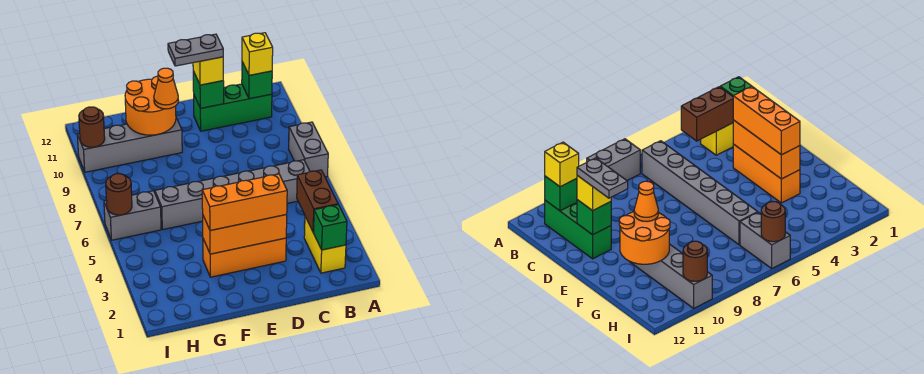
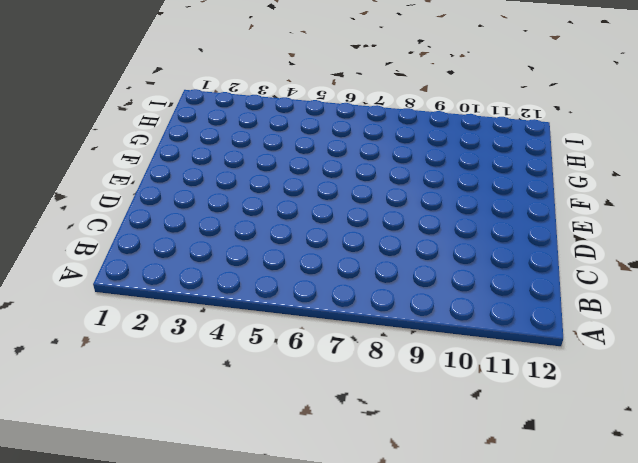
none -> grey 1x2 brick [289,122,328,177]
none -> yellow 1x2 brick [304,217,346,273]
none -> grey 1x6 brick [155,160,310,230]

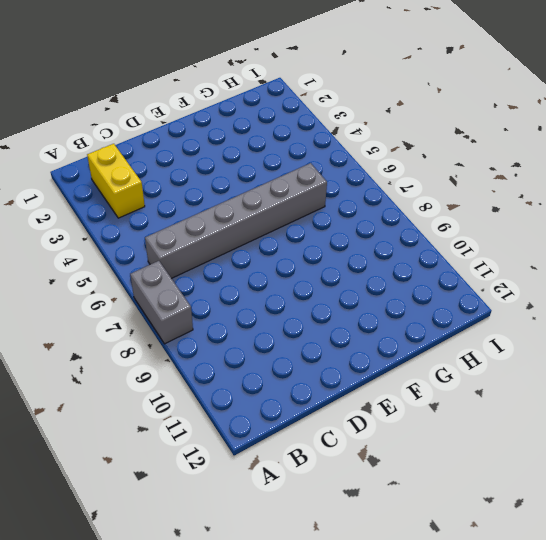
none -> green 1x3 brick [194,84,272,131]
none -> orange 1x3 brick [203,238,286,277]
none -> grey 1x4 brick [77,118,182,172]

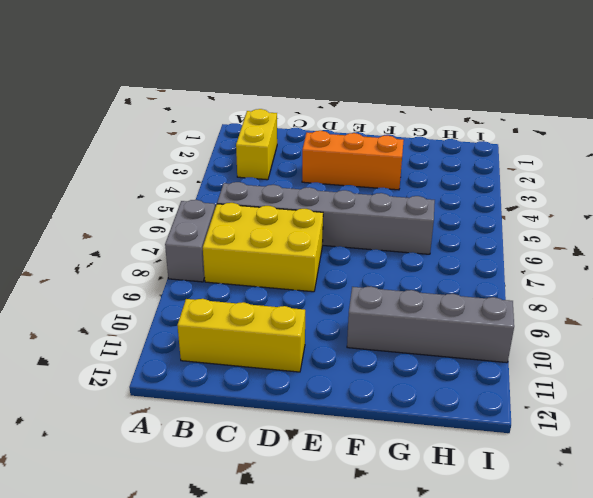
yellow 2x3 brick [203,203,323,292] -> none
yellow 1x3 brick [177,299,305,372] -> green 1x3 brick [194,84,272,131]
none -> grey 1x2 brick [104,191,161,240]
none -> green 1x1 brick [313,205,347,250]
none -> brown 1x2 brick [297,170,338,232]

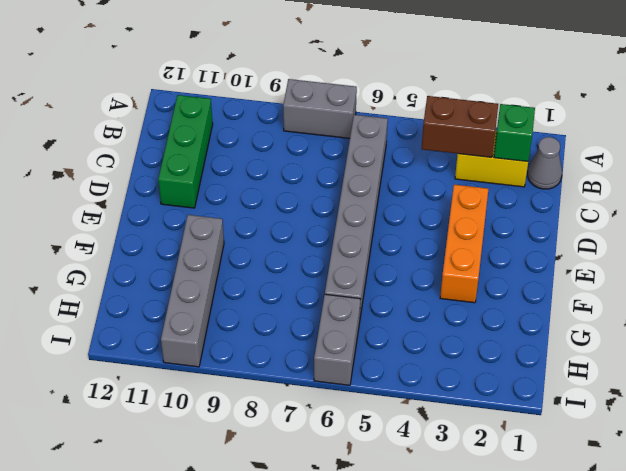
grey 1x1 cone [528,137,562,189] -> none
none -> green 1x1 brick [242,62,272,99]
none -> orange 1x3 brick [203,215,287,254]
none -> green 1x1 brick [193,71,224,108]

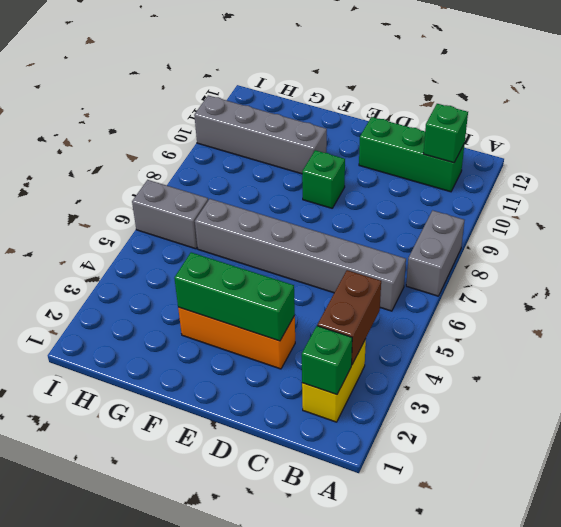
green 1x3 brick [174,252,295,341] -> orange 1x3 brick [203,215,287,254]
green 1x1 brick [302,150,345,208] -> green 1x1 brick moved to [193,71,224,108]
none -> orange 2x2 round brick [125,76,176,135]
none -> brown 1x1 round brick [106,174,132,215]
none -> brown 1x1 round brick [79,107,105,147]

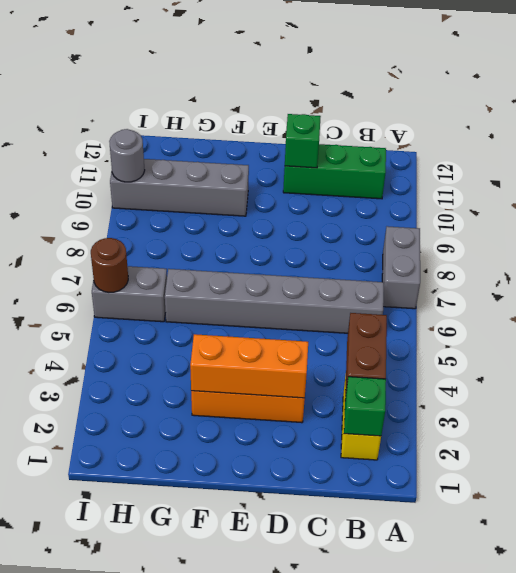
grey 1x1 round brick [109,129,145,182] -> brown 1x1 round brick [79,107,105,147]
none -> green 1x1 brick [242,62,272,99]
none -> orange 2x2 round brick [125,76,176,135]
none -> yellow 1x1 brick [242,33,273,75]

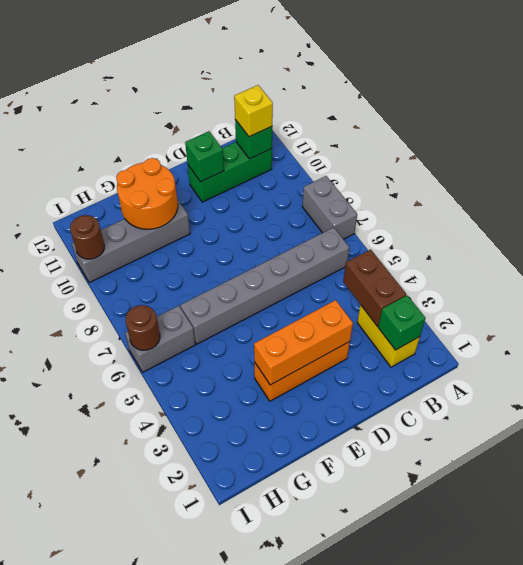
none -> orange 1x3 brick [202,174,287,230]
none -> yellow 1x1 brick [193,57,223,85]
none -> orange 1x1 cone [154,68,179,109]

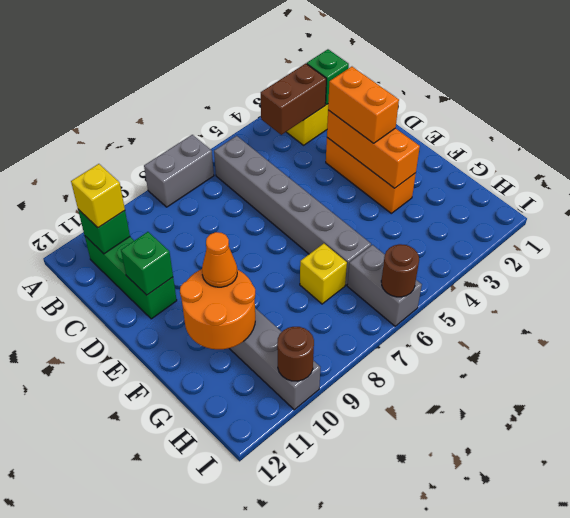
orange 1x2 brick [328,67,399,143] -> orange 1x3 brick [202,174,287,230]
yellow 1x1 brick [300,244,347,304] -> yellow 1x1 brick moved to [193,57,223,85]
none -> grey 1x2 plate [168,34,223,66]

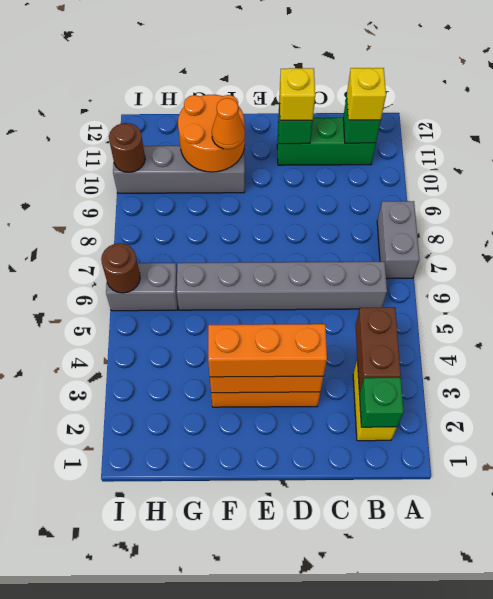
none -> grey 1x2 plate [168,34,223,66]

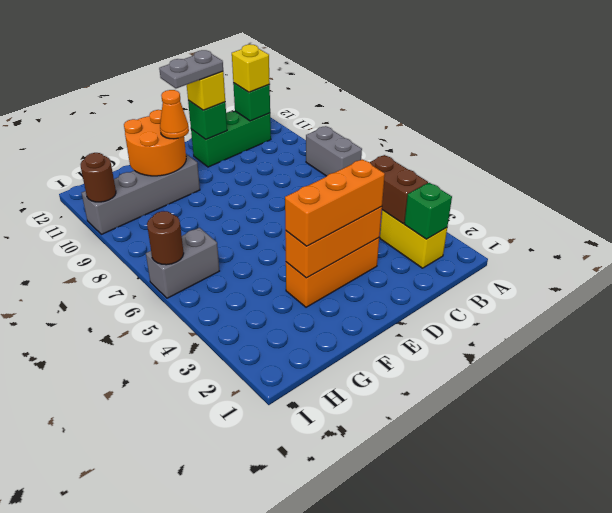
none -> grey 1x6 brick [155,160,310,230]

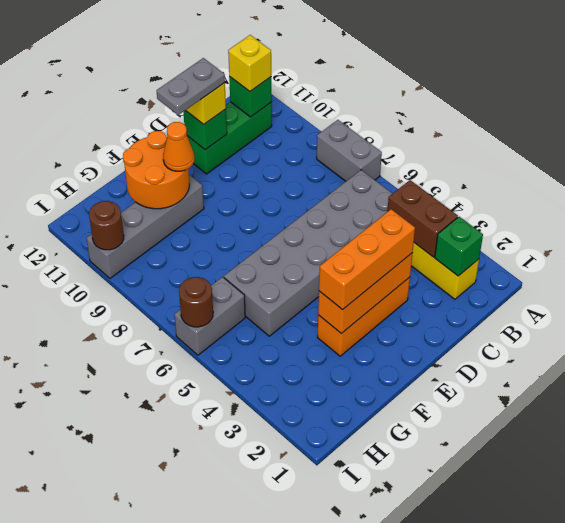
grey 2x6 brick [224,170,393,336] -> grey 1x6 brick [155,160,310,230]

